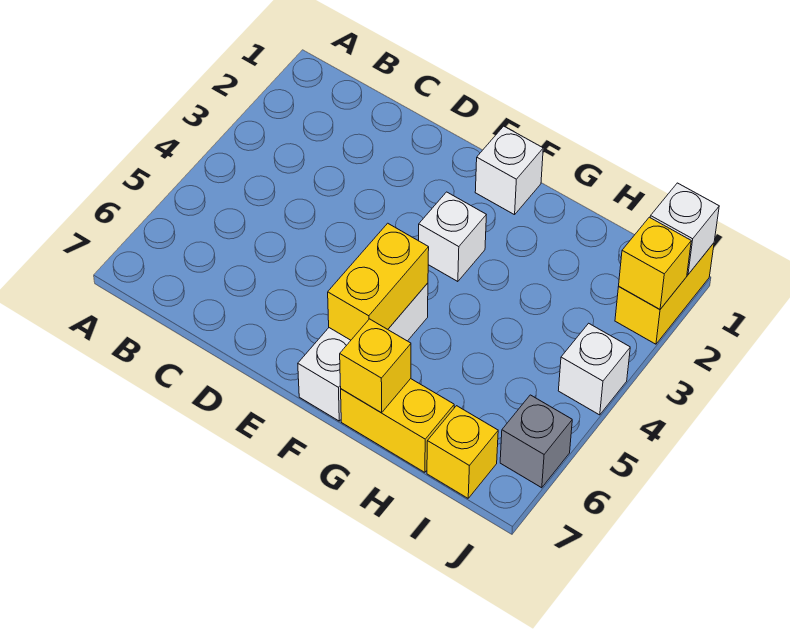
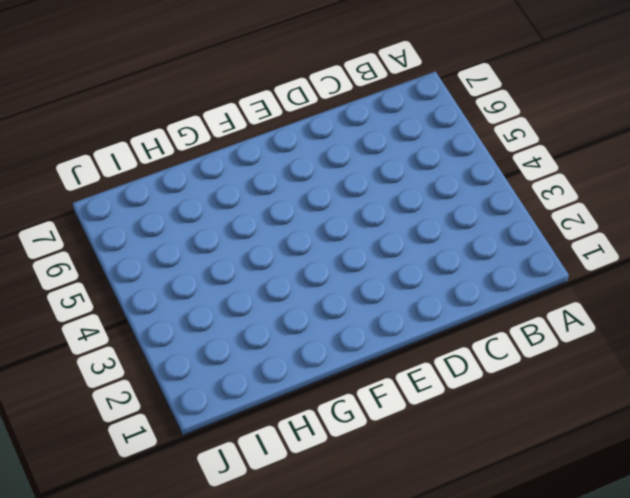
none -> white 1x1 brick [475,126,543,215]
none -> white 1x1 brick [419,192,486,282]
none -> white 1x3 brick [298,283,428,421]

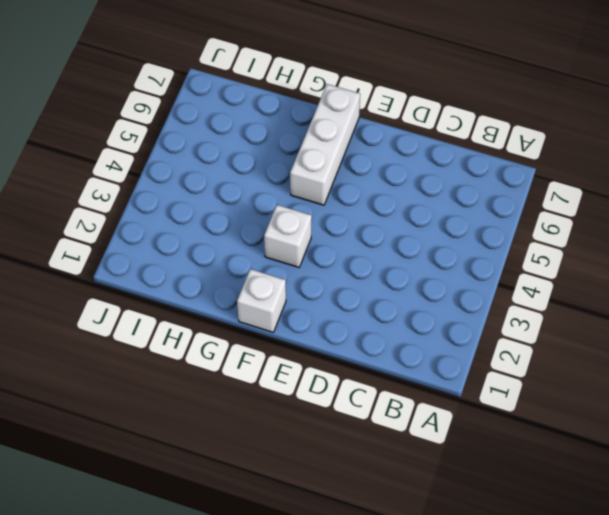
none -> yellow 1x2 brick [341,379,454,472]
none -> yellow 1x1 brick [427,406,498,498]
none -> yellow 1x2 brick [615,243,714,344]

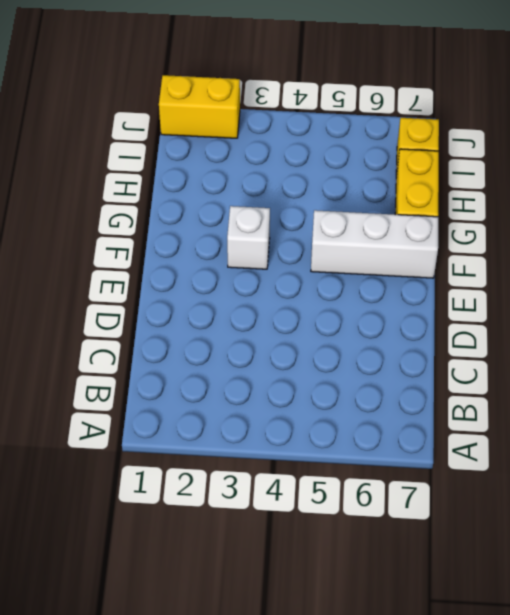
none -> white 1x1 brick [475,126,543,215]
none -> white 1x1 brick [558,323,630,415]
none -> grey 1x1 brick [500,395,572,488]

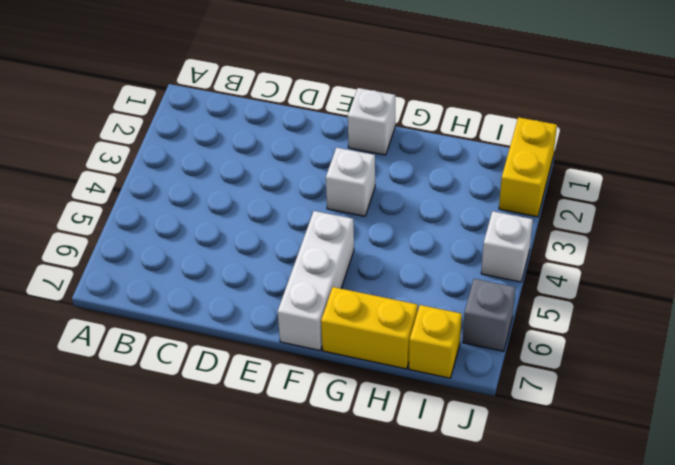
none -> yellow 1x2 brick [328,223,429,340]
none -> yellow 1x1 brick [340,319,411,413]
none -> white 1x1 brick [650,183,719,274]

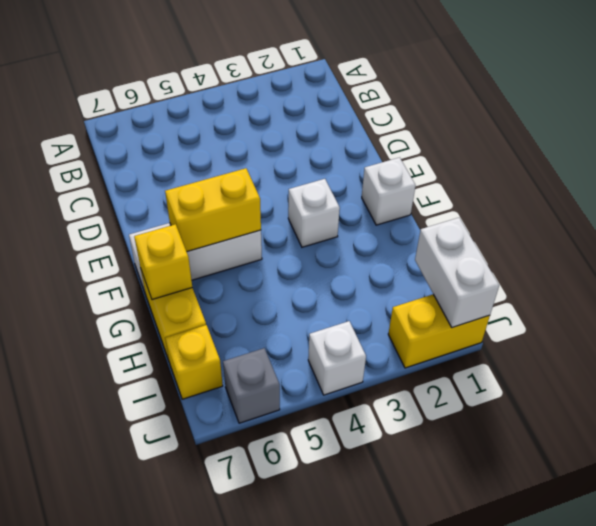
white 1x2 brick [415,218,499,328] -> white 1x1 brick [650,183,719,274]
none -> yellow 1x1 brick [619,217,691,309]

